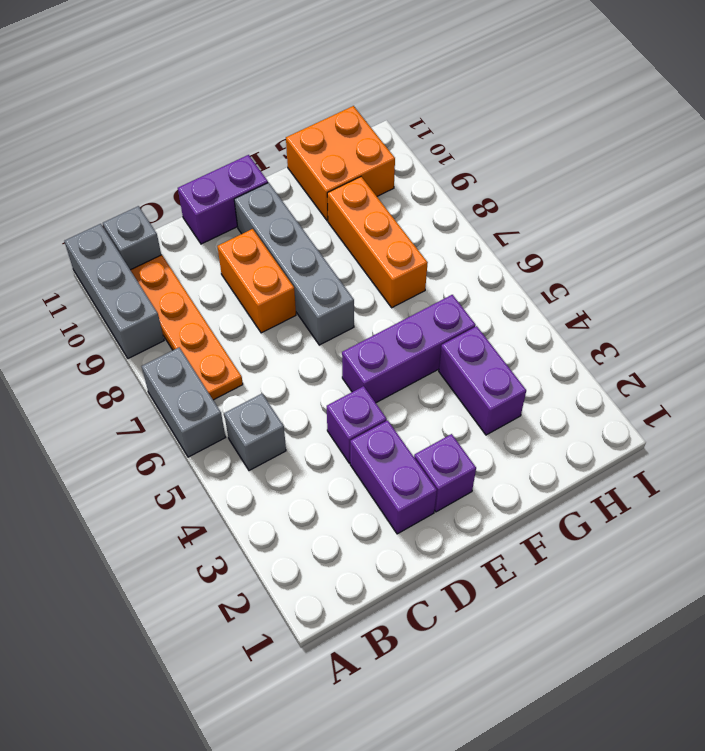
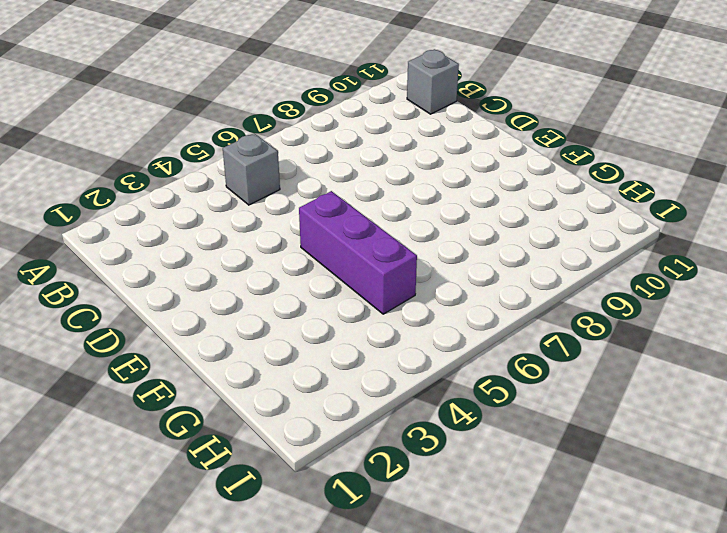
none -> grey 1x2 brick [141,347,225,457]
none -> grey 1x3 brick [65,224,164,359]
none -> orange 1x4 plate [131,255,243,400]

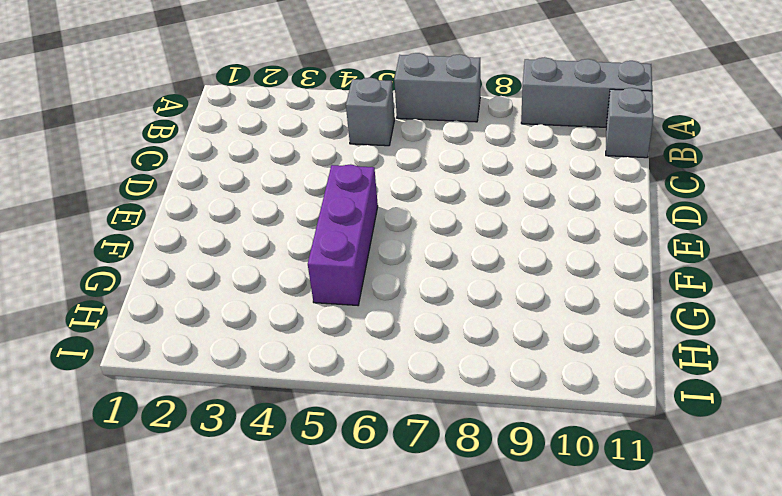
none -> orange 1x4 plate [131,255,243,400]
none -> purple 1x2 brick [350,420,437,534]
none -> purple 1x1 brick [327,386,387,463]

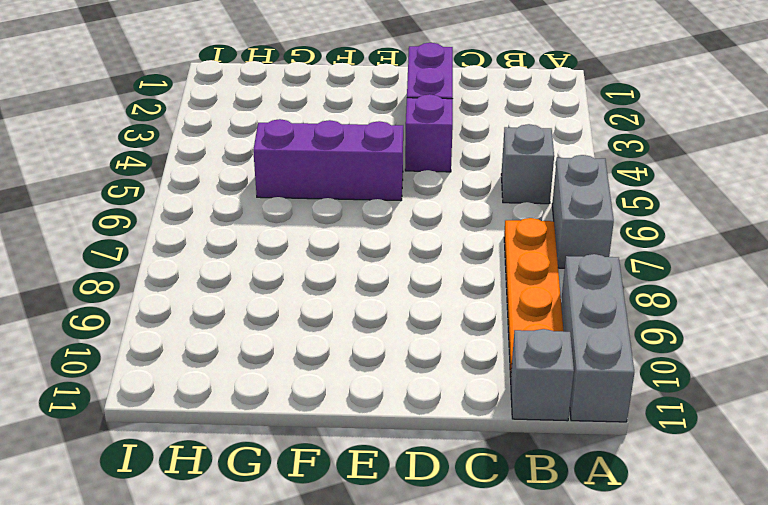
none -> orange 1x2 brick [217,229,296,333]
none -> purple 1x2 brick [178,155,268,244]
none -> purple 1x1 brick [414,434,476,512]

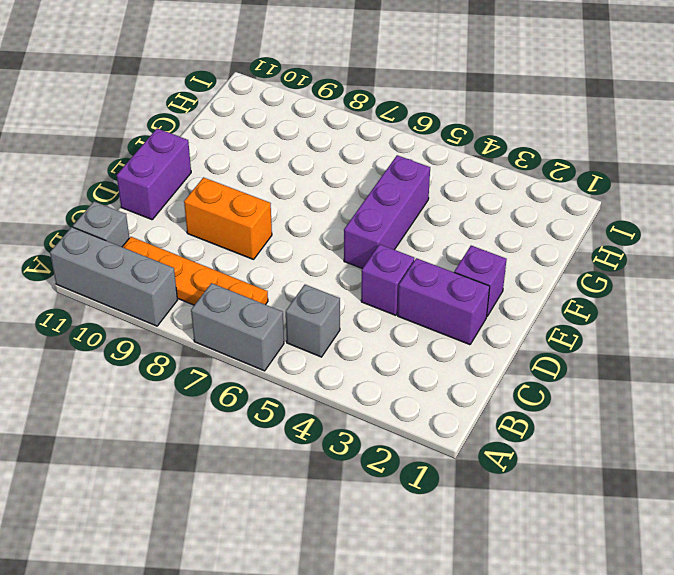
none -> grey 1x4 brick [234,183,354,345]
none -> purple 1x2 brick [439,326,526,435]
none -> orange 1x3 brick [327,177,428,308]

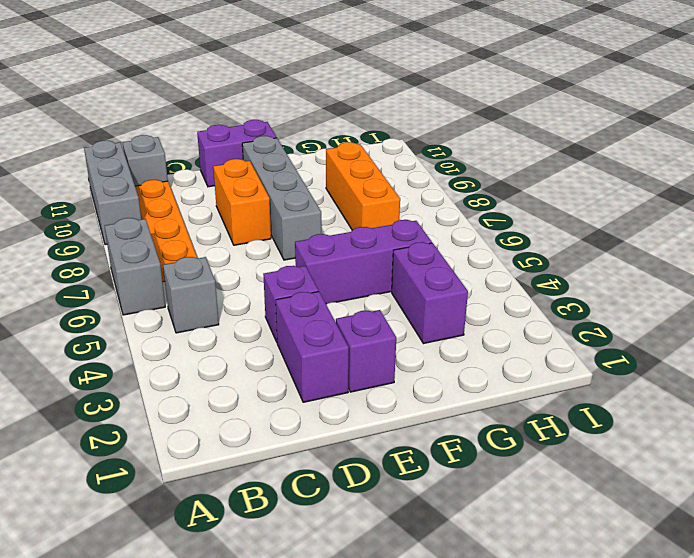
none -> orange 2x2 brick [286,106,395,221]

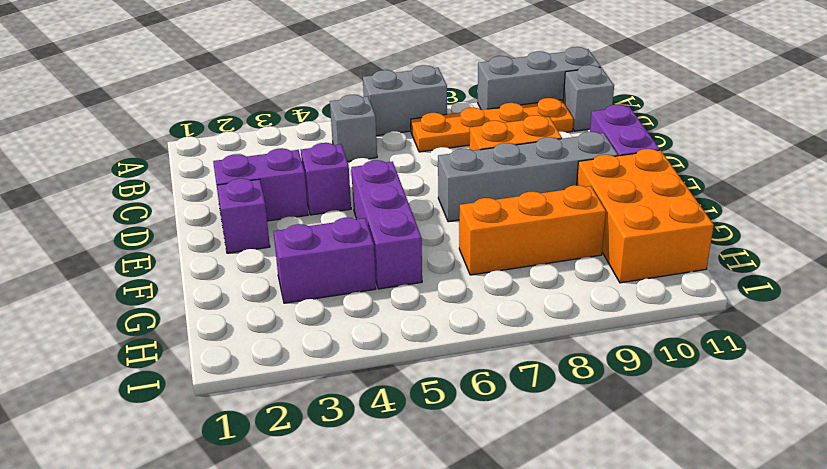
orange 2x3 brick [577,149,714,283] -> orange 2x2 brick [286,106,395,221]

